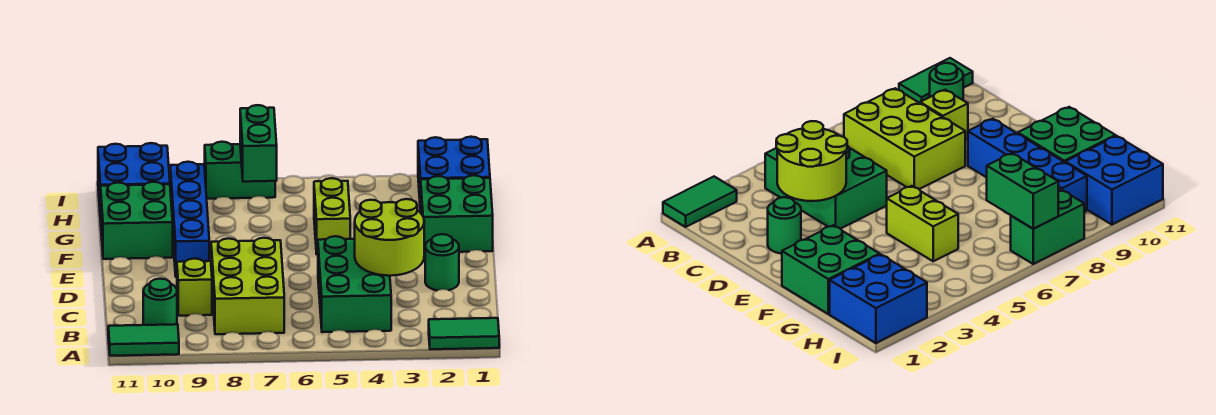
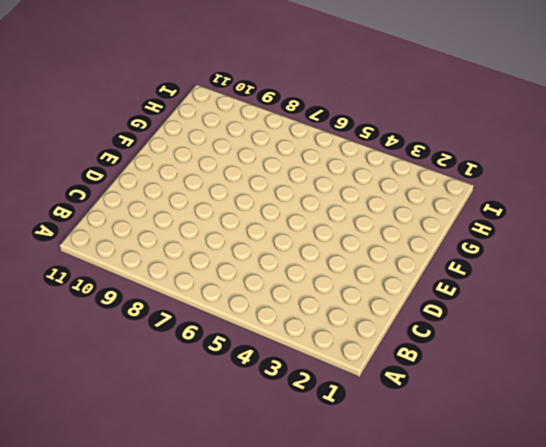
none -> green 1x2 tile [429,318,499,349]
none -> green 1x2 tile [108,324,179,356]
none -> green 2x3 brick [318,236,391,332]

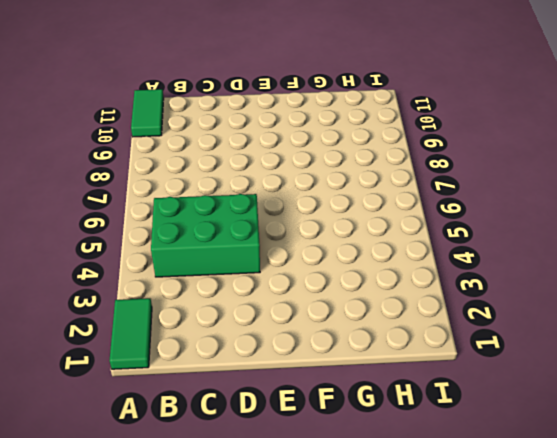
none -> lime 2x3 brick [211,238,284,334]
none -> green 1x1 round brick [143,279,177,325]
none -> lime 1x1 brick [177,259,212,316]

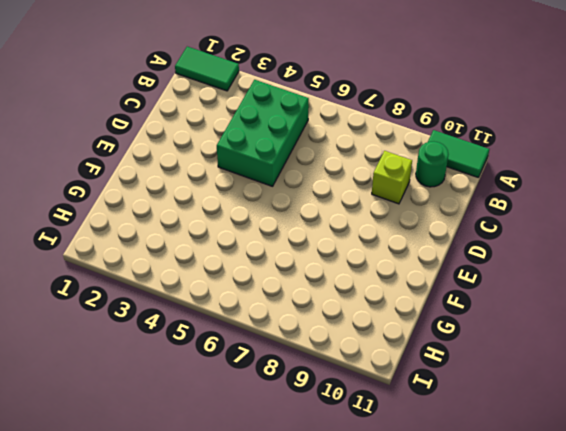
none -> lime 2x3 brick [211,238,284,334]
none -> green 1x1 round brick [425,234,459,290]
none -> blue 1x4 brick [170,162,209,277]

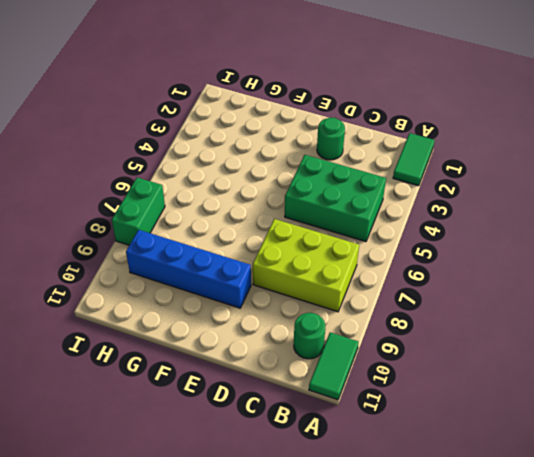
none -> lime 1x1 brick [177,259,212,316]
none -> green 2x2 brick [421,175,493,253]
none -> lime 1x2 brick [314,178,350,255]

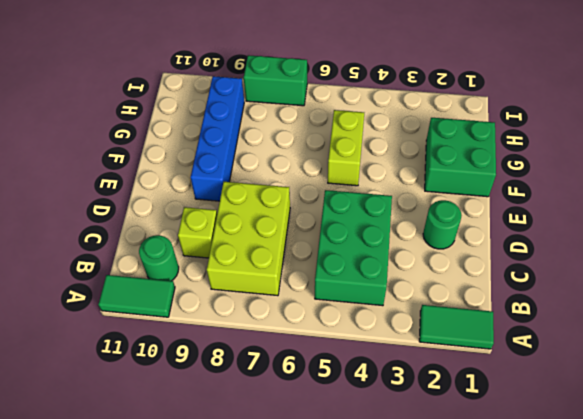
none -> green 2x2 brick [101,182,173,259]
none -> blue 2x2 brick [418,137,490,212]
none -> blue 2x2 brick [98,143,170,220]

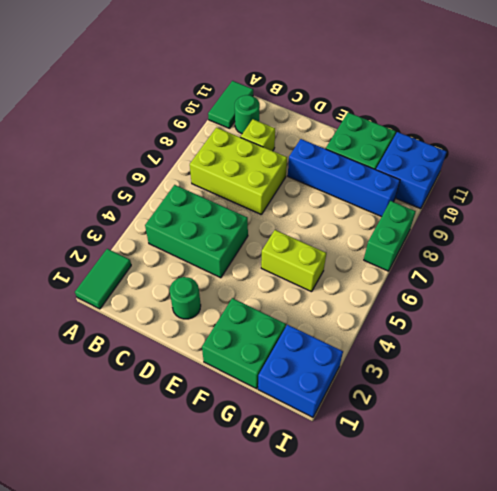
none -> lime 2x2 round brick [355,199,424,276]
none -> green 1x2 brick [240,105,277,182]

